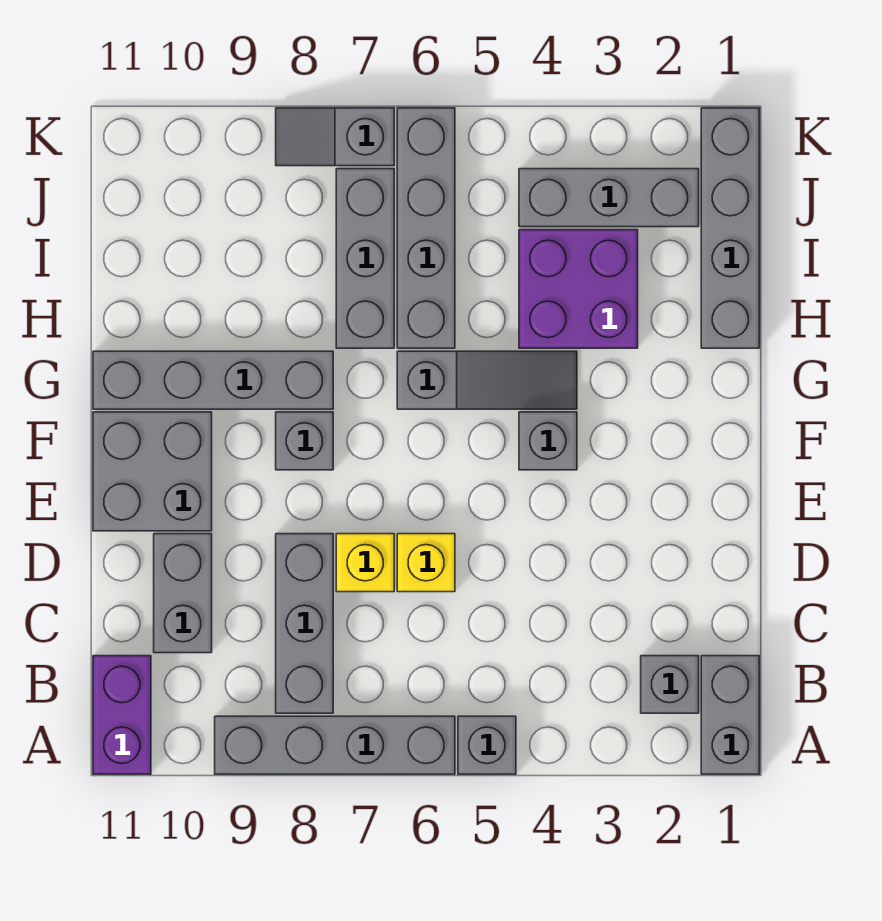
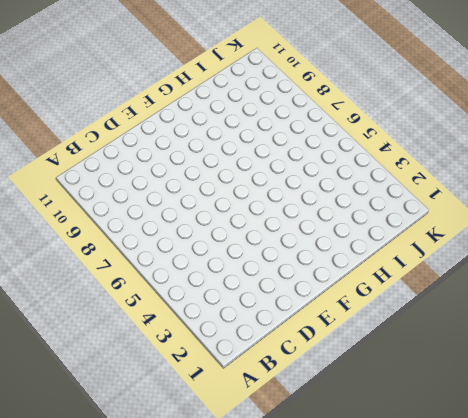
none -> grey 1x2 brick [701,656,759,774]
none -> grey 1x1 brick [458,716,516,774]
none -> grey 1x4 brick [215,716,455,774]

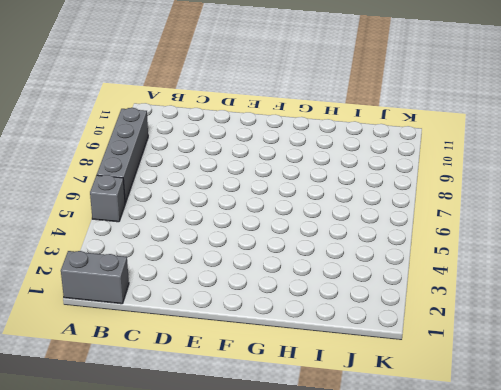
none -> purple 1x2 brick [93,656,151,774]
none -> grey 1x1 brick [641,656,699,713]
none -> grey 1x3 brick [276,534,333,713]

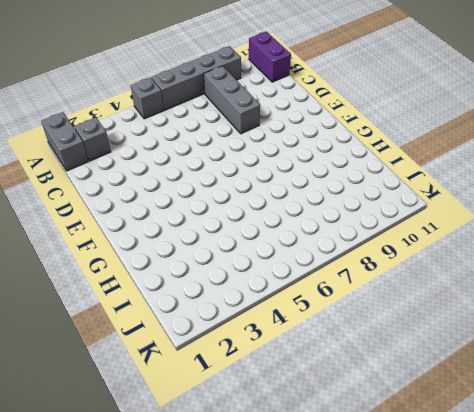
none -> grey 1x2 brick [154,534,212,653]
none -> yellow 1x1 brick [397,534,455,592]
none -> yellow 1x1 brick [336,534,394,592]

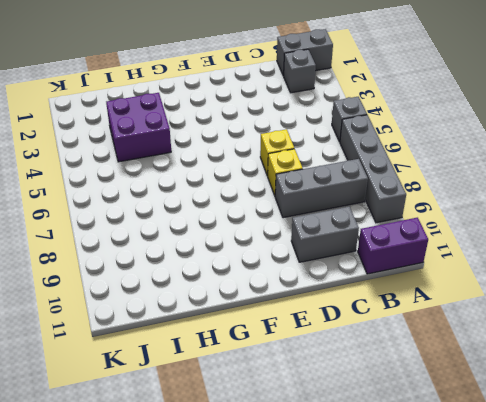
none -> grey 2x2 brick [93,412,212,531]
none -> grey 1x1 brick [519,412,577,470]
none -> grey 1x1 brick [276,412,333,470]

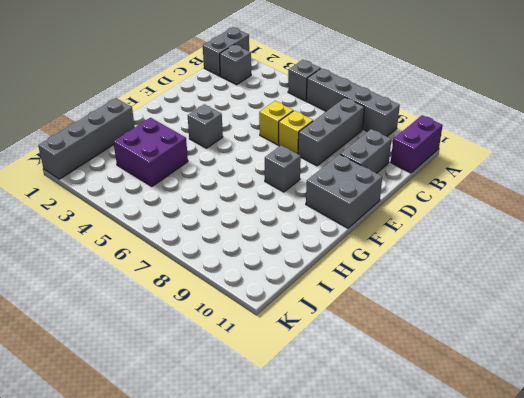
none -> grey 1x3 slope [397,351,577,409]
none -> grey 1x4 brick [93,351,333,409]
none -> grey 1x4 brick [397,108,455,348]

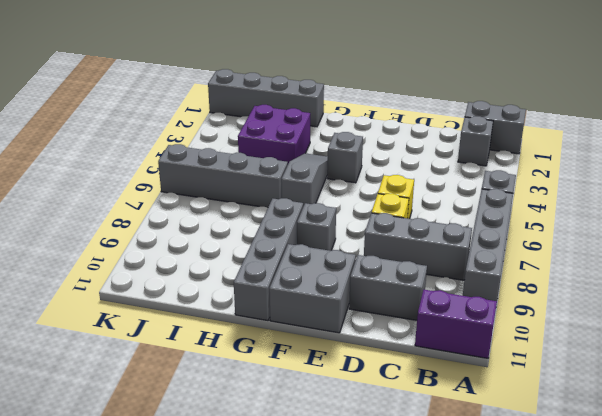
none -> grey 1x3 brick [336,169,394,348]
none -> grey 1x3 brick [519,169,699,227]
none -> grey 1x2 slope [276,108,394,166]

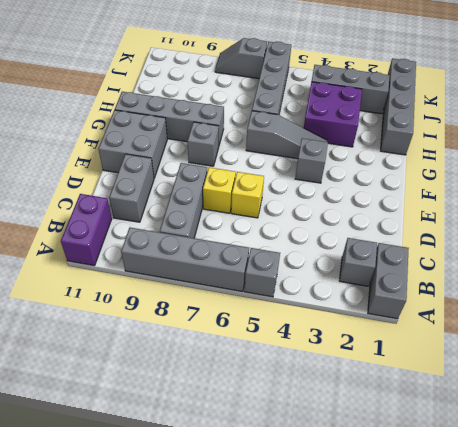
none -> grey 1x3 brick [336,169,394,348]

